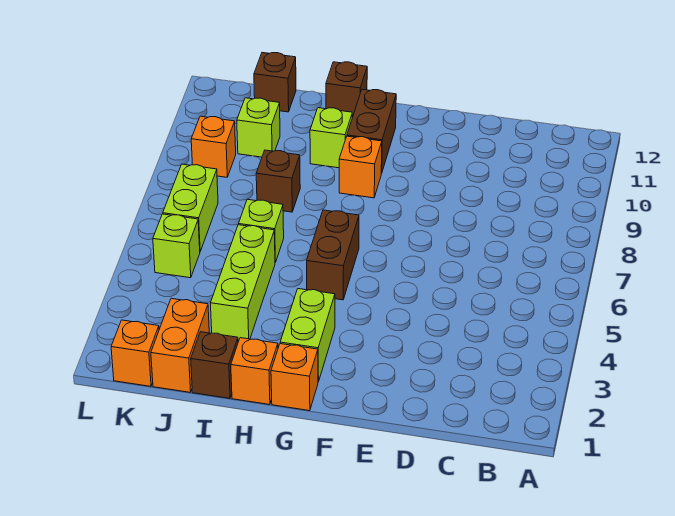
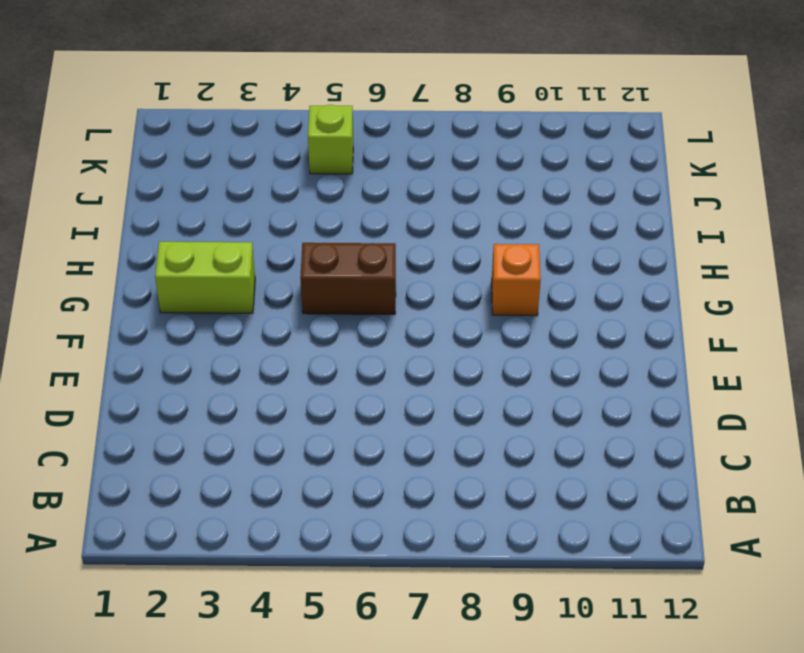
none -> orange 1x1 brick [271,344,318,411]
none -> brown 1x2 brick [347,89,396,173]
none -> orange 1x1 brick [231,338,278,405]

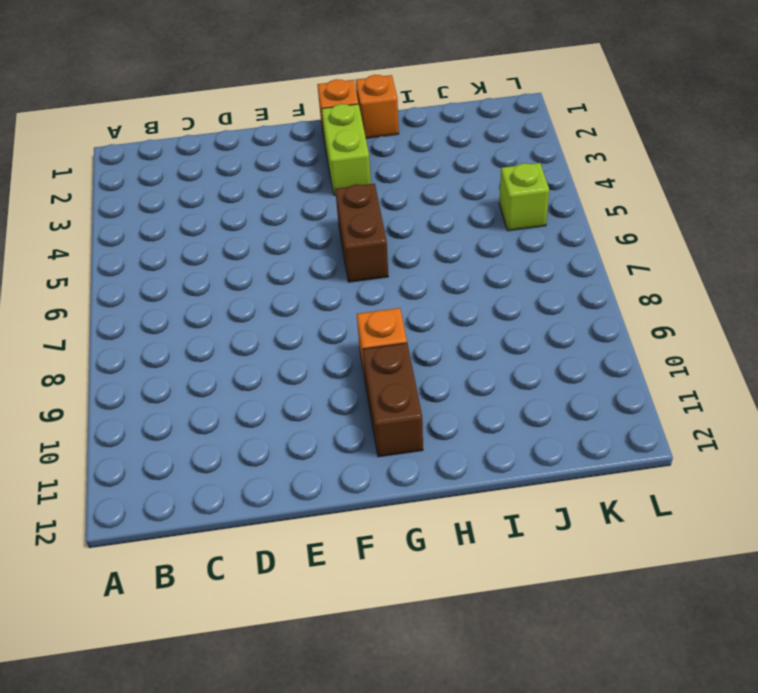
none -> lime 1x1 brick [310,108,352,168]
none -> brown 1x1 brick [326,62,367,118]
none -> brown 1x1 brick [191,332,238,398]

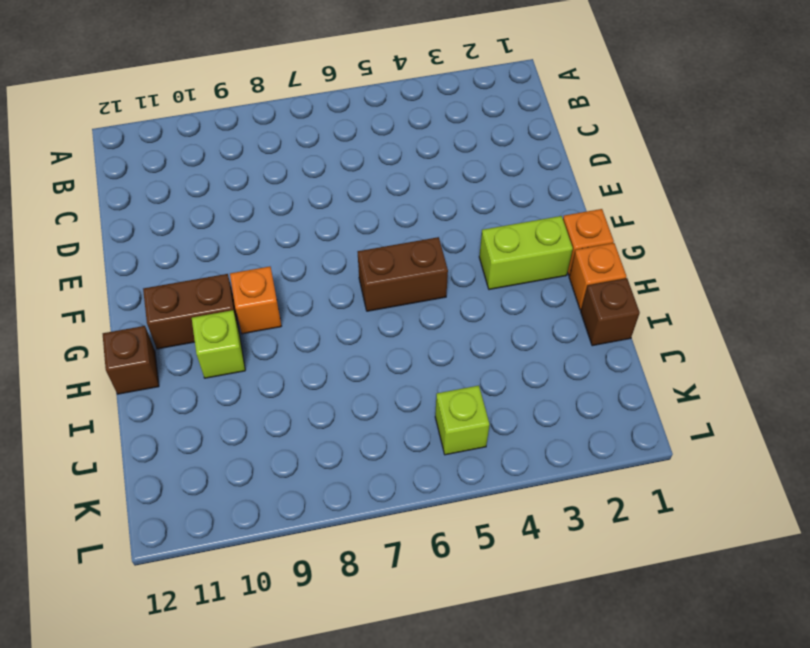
none -> lime 1x3 brick [210,225,275,341]
none -> lime 1x1 brick [239,199,284,262]
none -> brown 1x1 brick [256,150,300,212]

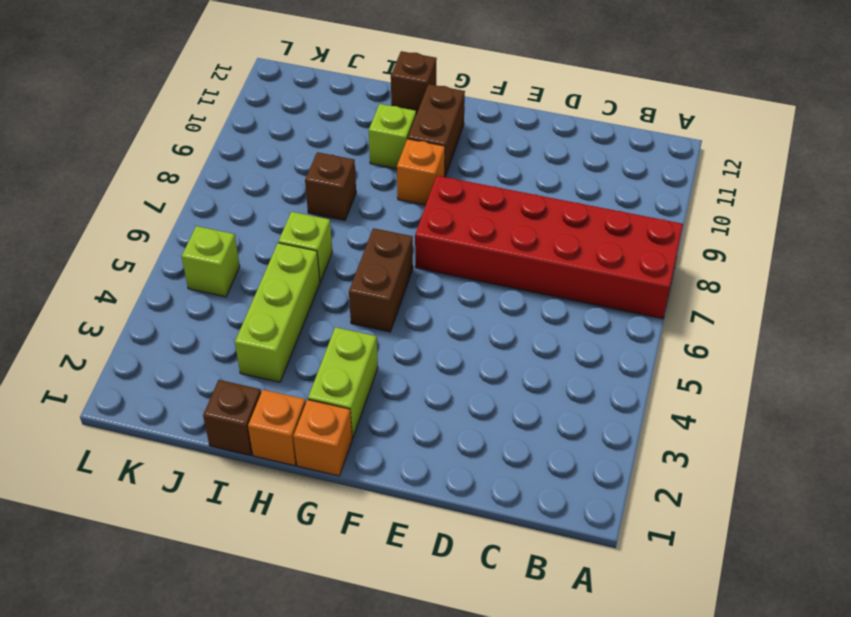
red 2x6 brick [415,176,683,319] -> none
none -> orange 1x2 brick [151,298,209,392]
none -> lime 1x1 brick [237,98,280,157]
none -> brown 1x1 brick [254,53,296,112]

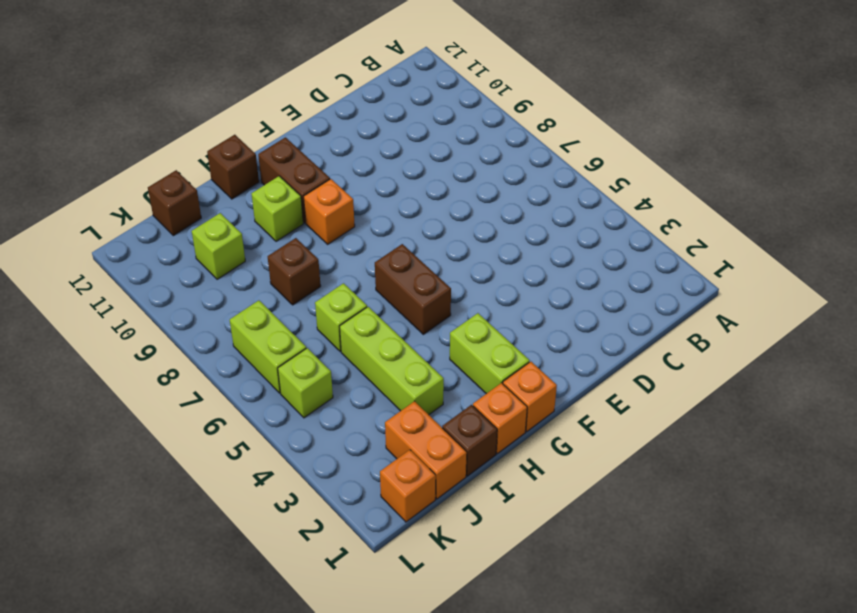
none -> orange 1x1 brick [191,116,236,177]

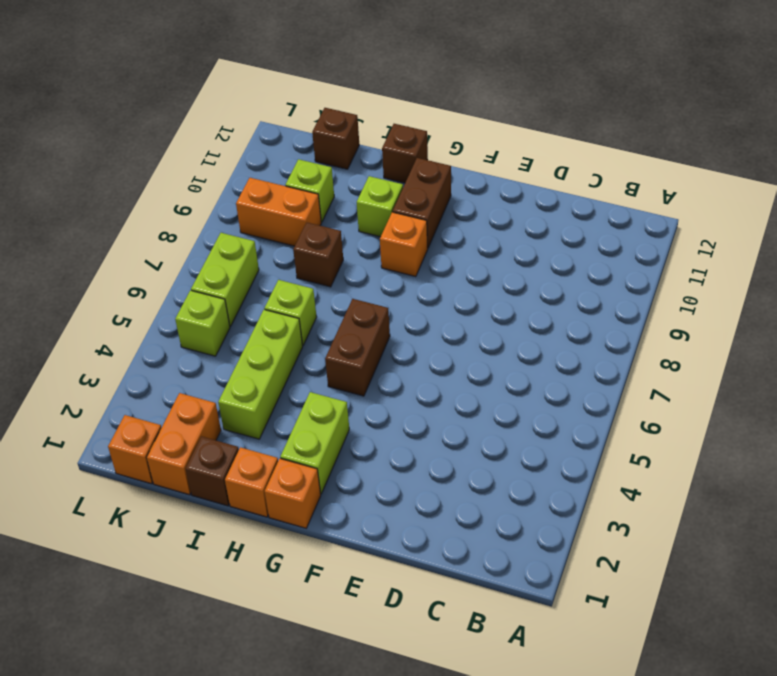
orange 1x2 brick [236,178,321,246] -> orange 1x1 brick [191,116,236,177]

